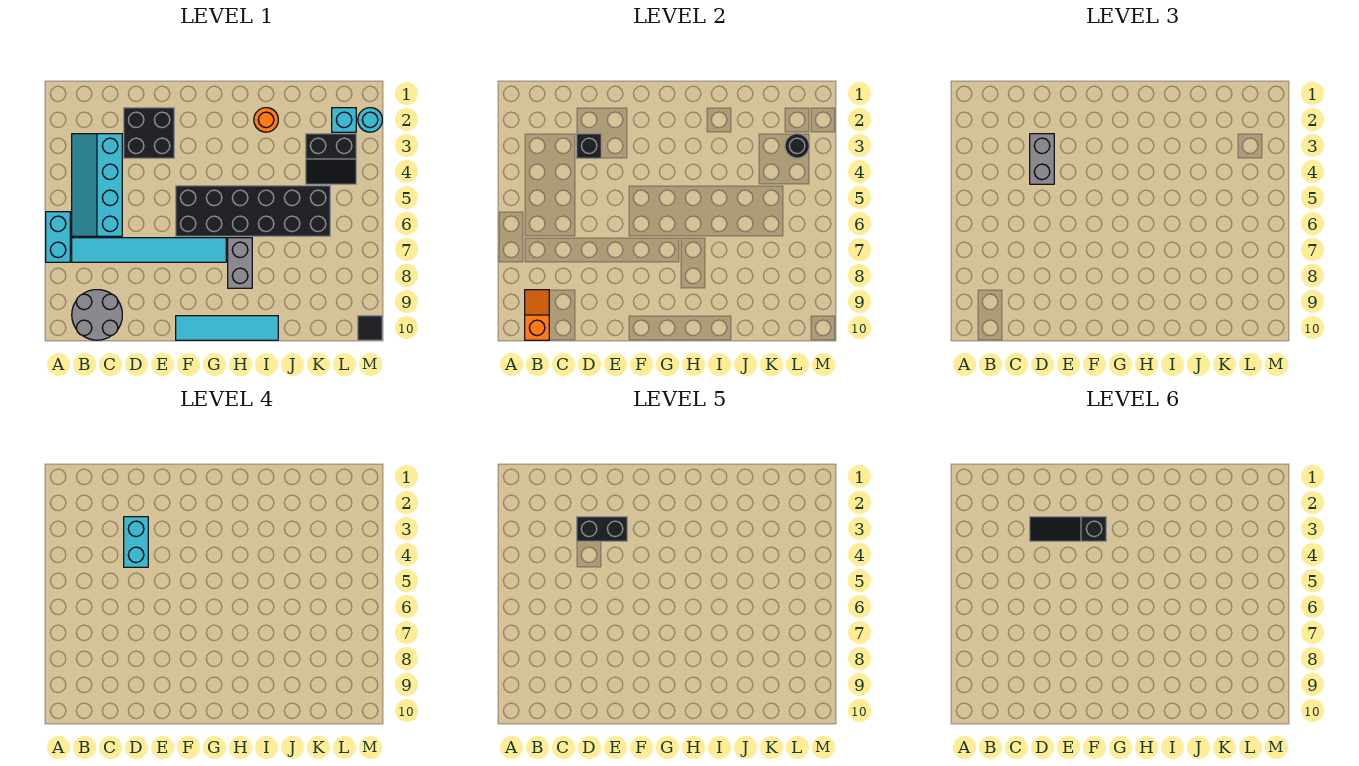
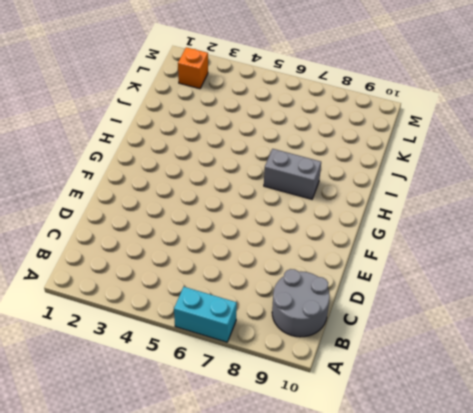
orange 1x1 brick [178,47,208,89] -> cyan 1x1 brick [332,108,356,132]
none -> cyan 2x4 slope [72,134,122,236]
none -> cyan 1x6 tile [72,238,226,262]
none -> black 2x2 brick [124,108,174,158]

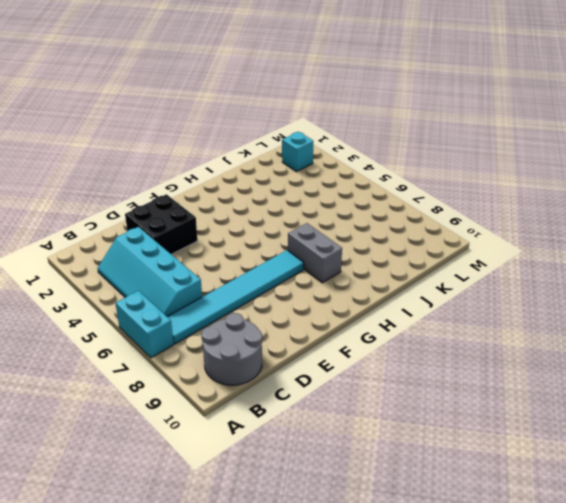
none -> black 2x6 brick [176,186,330,236]
none -> cyan 1x4 tile [176,316,278,340]
none -> orange 1x1 round brick [254,108,278,132]

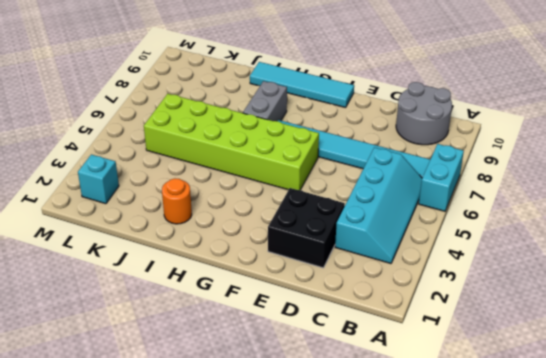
lime 2x6 brick [144,94,319,190] -> black 2x6 brick [176,186,330,236]
none -> black 2x2 slope [306,134,356,184]
none -> cyan 1x1 round brick [358,108,382,132]
none -> black 1x1 tile [358,316,382,340]

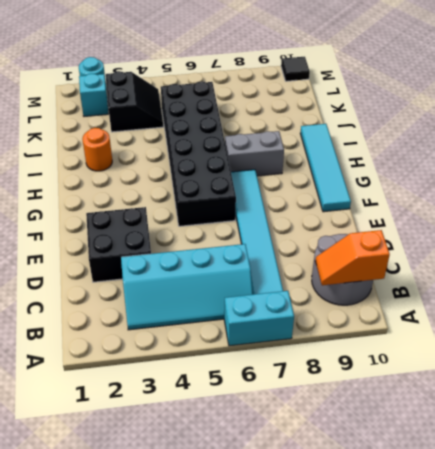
none -> black 1x1 brick [577,134,601,158]
none -> black 1x1 round brick [785,134,809,158]
none -> grey 1x2 brick [1030,134,1054,184]

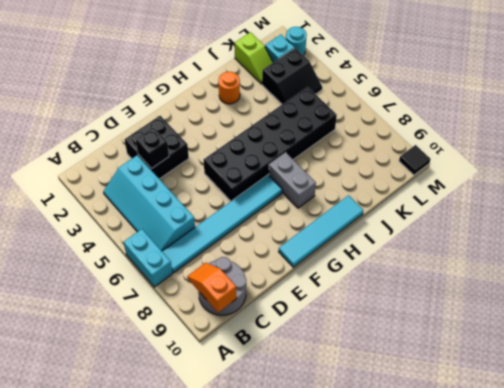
lime 1x2 slope [234,32,273,84] -> none
none -> black 1x1 round brick [785,134,809,158]
none -> grey 1x2 brick [1030,134,1054,184]
none -> cyan 1x2 brick [124,517,148,567]

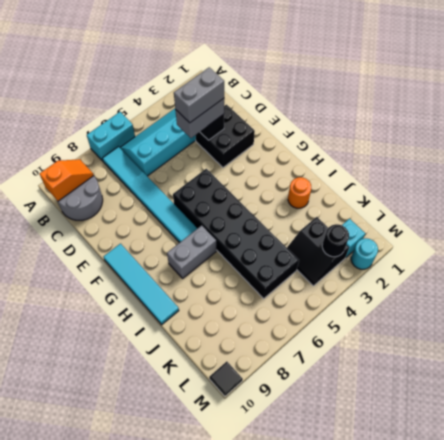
grey 1x2 brick [174,67,224,123] -> cyan 1x2 brick [124,517,148,567]
none -> black 1x2 brick [577,517,627,541]
none -> black 1x3 slope [1030,517,1106,541]

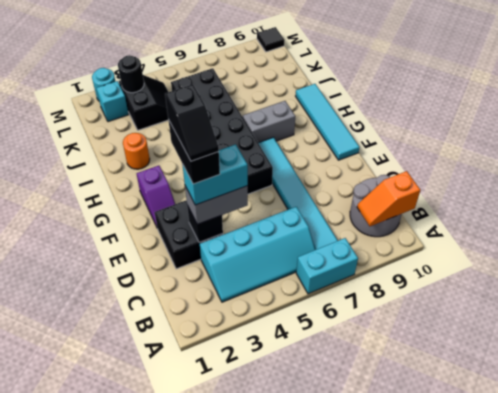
black 1x2 slope [165,84,219,161] -> black 1x3 slope [1030,517,1106,541]
purple 1x2 slope [137,166,175,227] -> none

